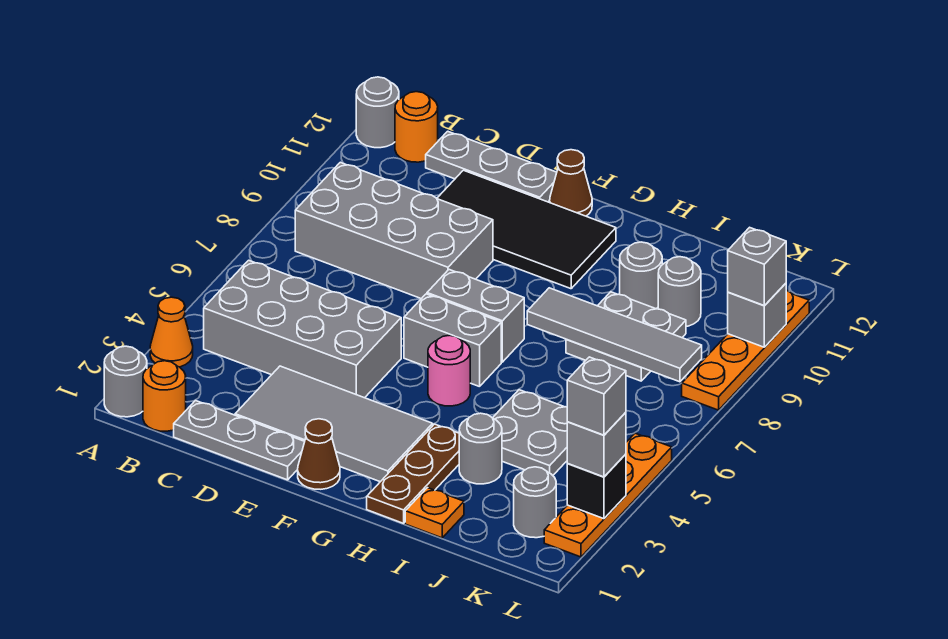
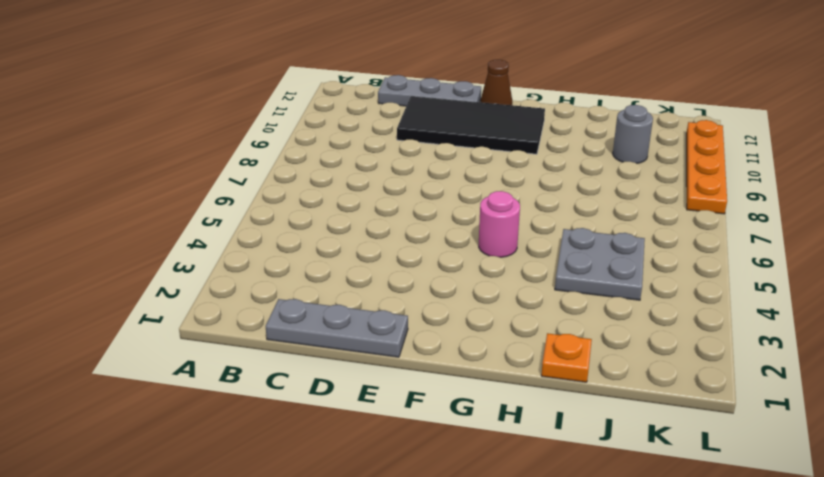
none -> grey 1x1 round brick [104,346,147,417]
none -> orange 1x1 cone [150,297,193,367]
none -> grey 1x1 round brick [356,77,399,148]
none -> orange 1x1 round brick [143,361,186,431]

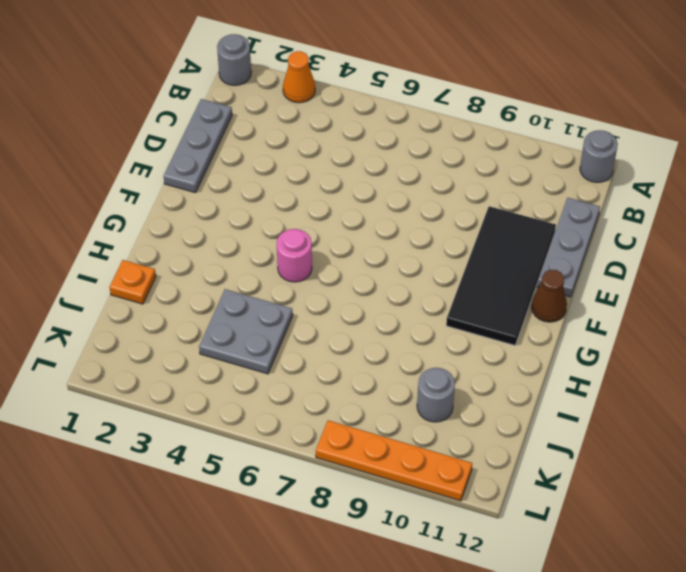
none -> orange 1x1 round brick [143,361,186,431]
none -> grey 2x4 brick [204,260,401,398]
none -> grey 2x4 brick [295,162,493,299]
none -> orange 1x1 round brick [395,92,438,162]

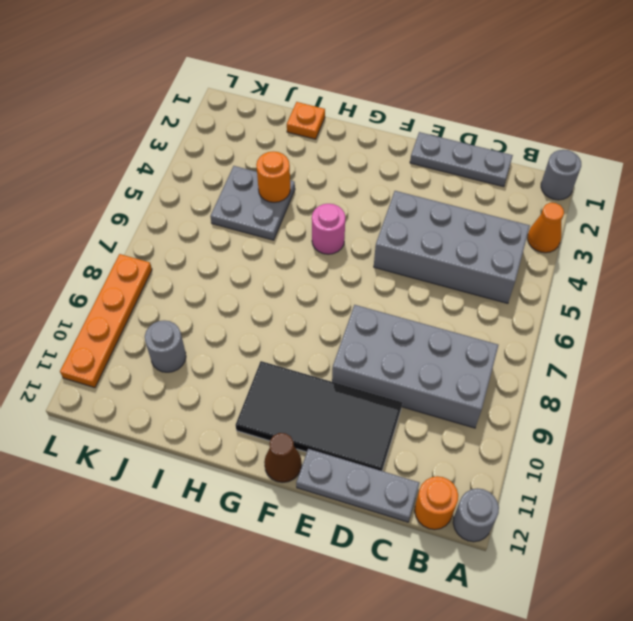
orange 1x1 round brick [256,152,290,202] -> orange 1x1 round brick moved to [143,361,186,431]
none -> grey 2x4 tile [235,366,433,482]
none -> brown 1x1 cone [298,419,340,489]
none -> grey 1x2 brick [404,294,501,387]
none -> grey 1x2 brick [427,270,524,362]

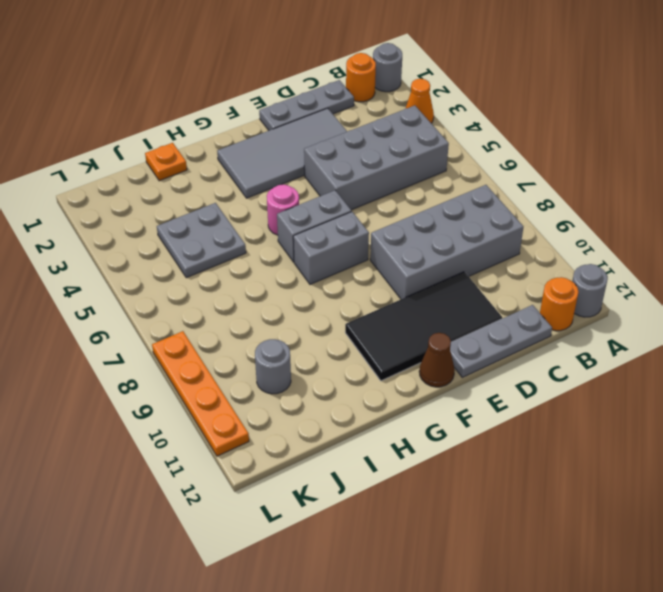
none -> brown 1x1 cone [298,419,340,489]
none -> brown 1x3 plate [367,424,459,523]
none -> grey 1x1 round brick [459,413,502,484]
none -> grey 2x2 plate [566,292,686,381]

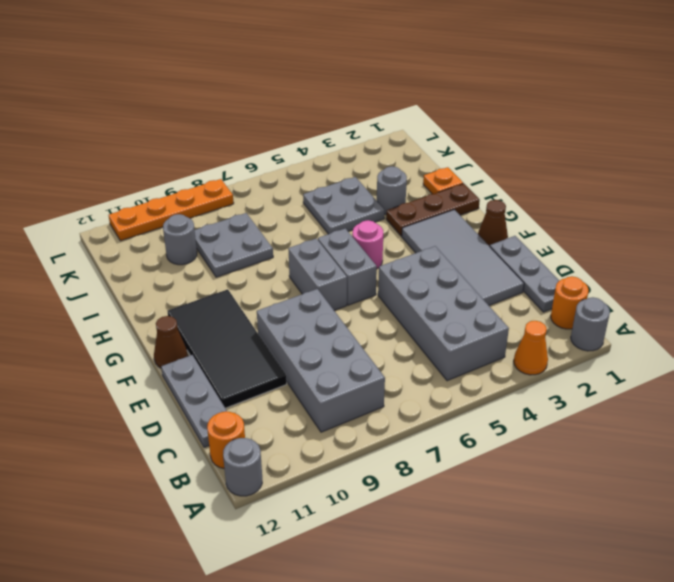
none -> grey 1x1 round brick [620,242,662,309]
none -> grey 1x1 round brick [514,467,556,538]
none -> orange 1x4 plate [544,433,672,557]
none -> grey 1x4 tile [527,288,702,382]

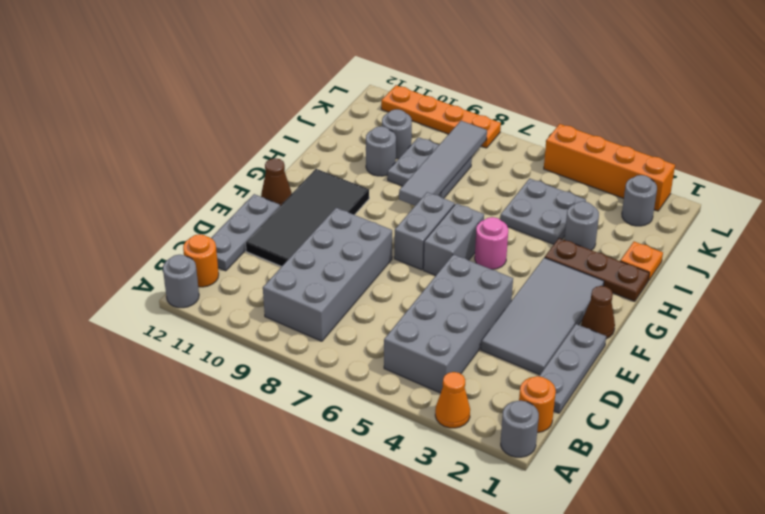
orange 1x4 brick [544,124,675,211] -> orange 1x4 plate [544,433,672,557]
none -> black 1x1 brick [567,454,626,519]
none -> grey 1x1 brick [728,283,786,347]
none -> grey 1x1 brick [567,412,626,477]
none -> grey 1x1 brick [728,227,786,306]

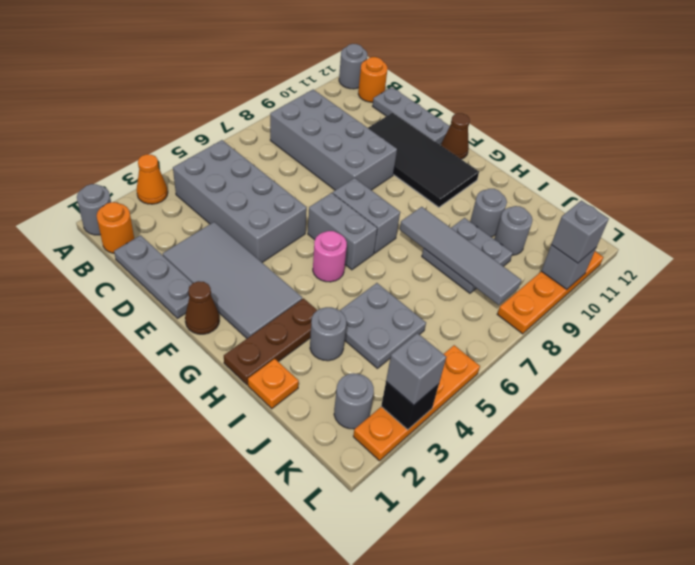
none -> grey 1x1 brick [567,357,626,435]

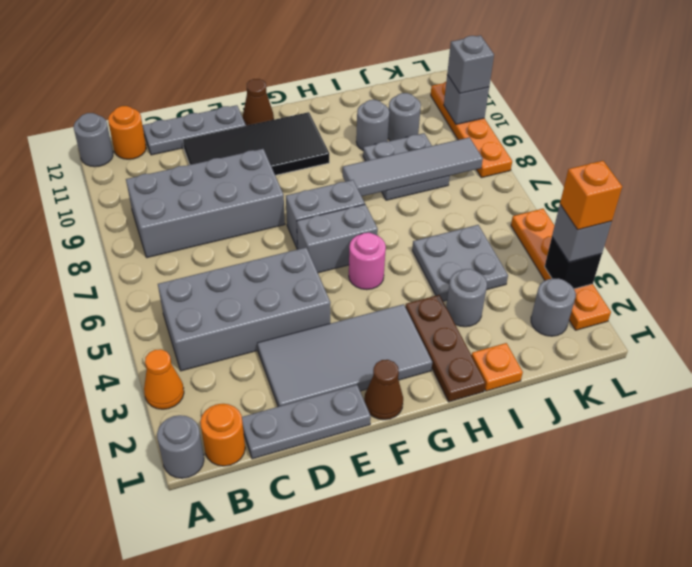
orange 1x1 brick [560,161,622,230] -> grey 1x1 brick [567,357,626,435]

